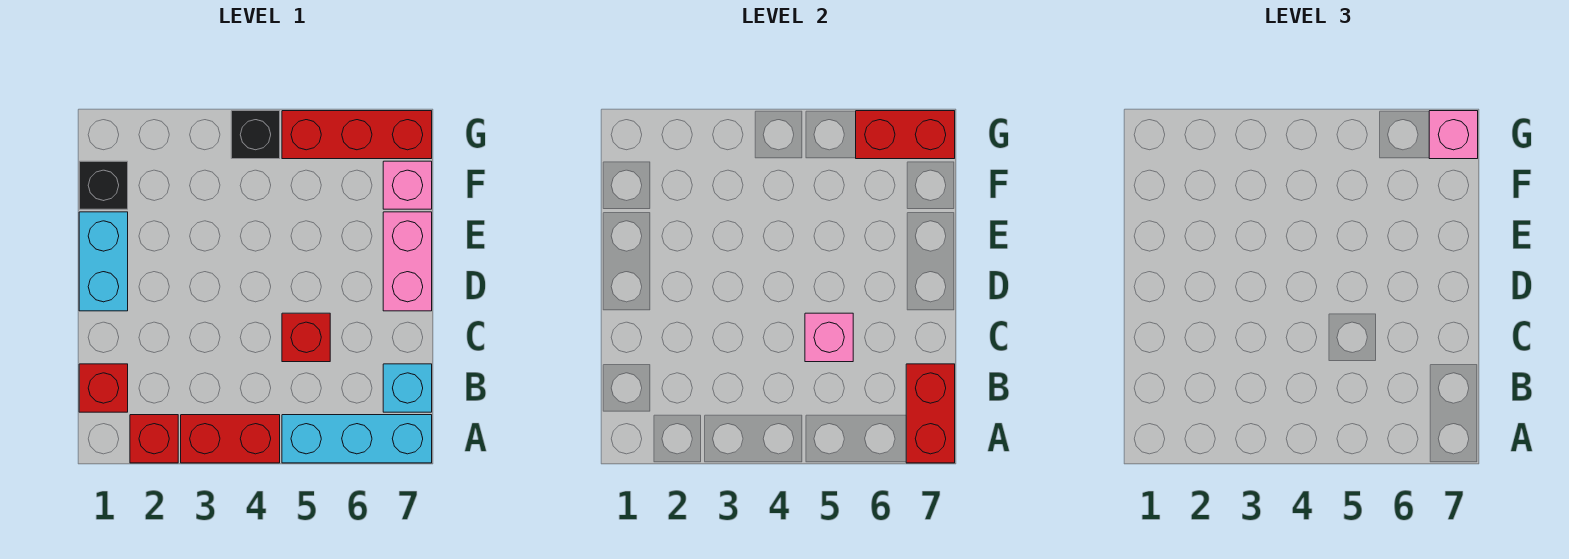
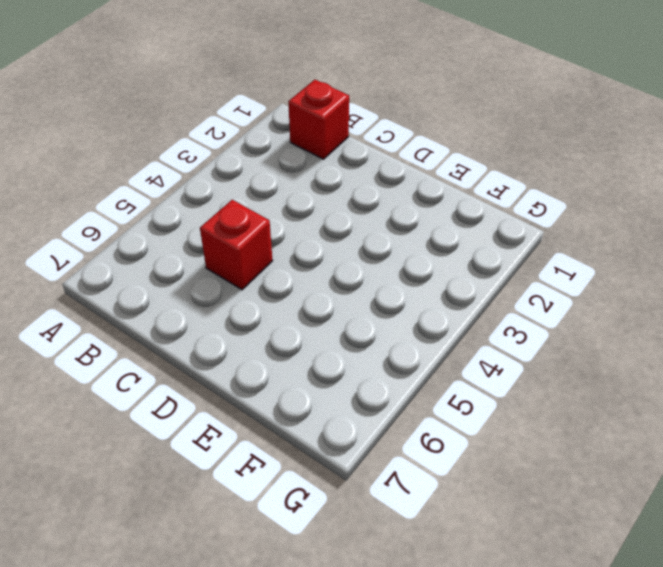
none -> red 1x1 brick [130,415,178,463]
none -> red 1x2 brick [181,415,280,463]
none -> cyan 1x3 brick [282,415,432,463]

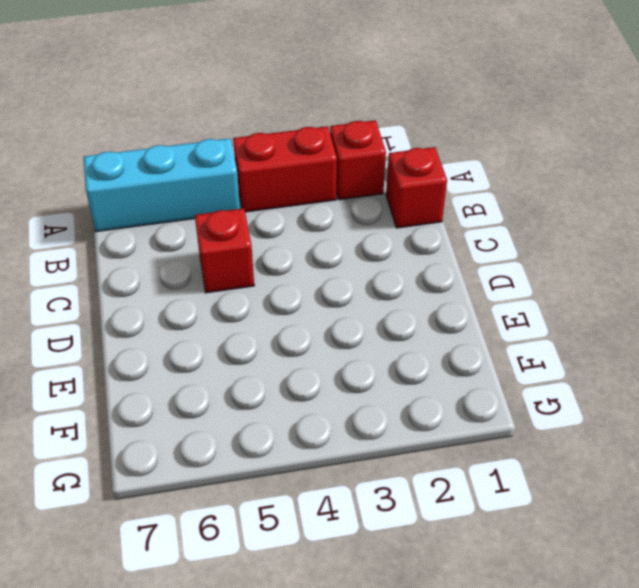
none -> cyan 1x1 brick [383,364,432,412]
none -> cyan 1x2 brick [79,212,128,311]
none -> pink 1x2 brick [383,212,432,311]

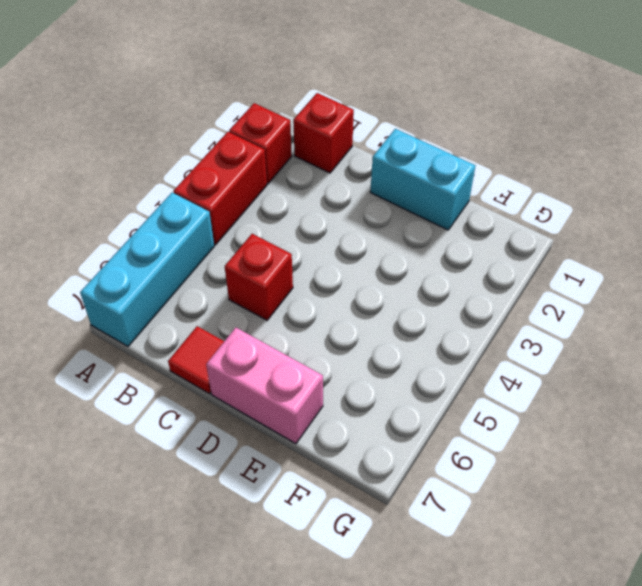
red 1x1 tile [168,326,224,394] -> none
none -> cyan 1x1 brick [383,364,432,412]
none -> black 1x1 brick [79,161,128,209]
none -> pink 1x1 brick [383,161,432,209]

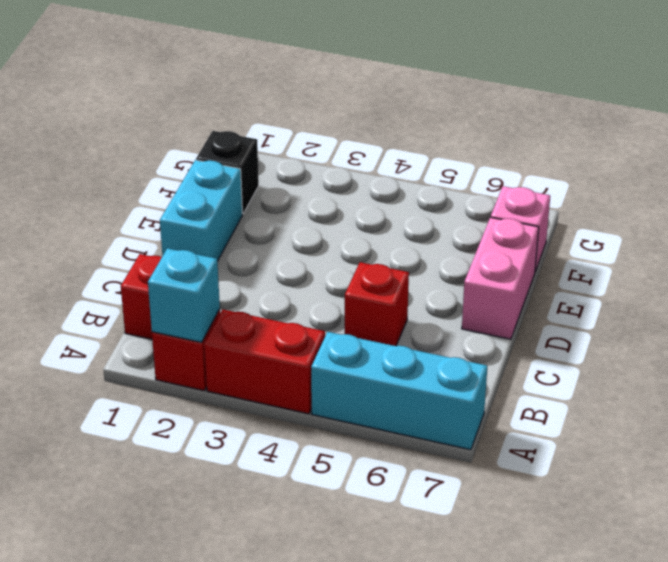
cyan 1x1 brick [148,248,220,342] -> cyan 1x1 brick moved to [383,364,432,412]
none -> black 1x1 brick [231,111,280,159]
none -> red 1x3 brick [282,111,432,159]
none -> red 1x2 brick [906,364,955,463]

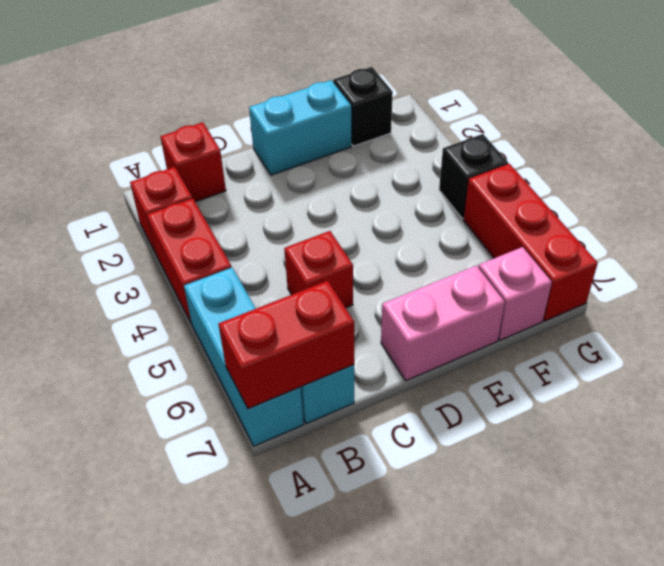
none -> pink 1x1 brick [805,313,853,362]
none -> red 1x2 brick [856,111,955,159]
none -> pink 1x1 brick [1429,111,1478,159]

